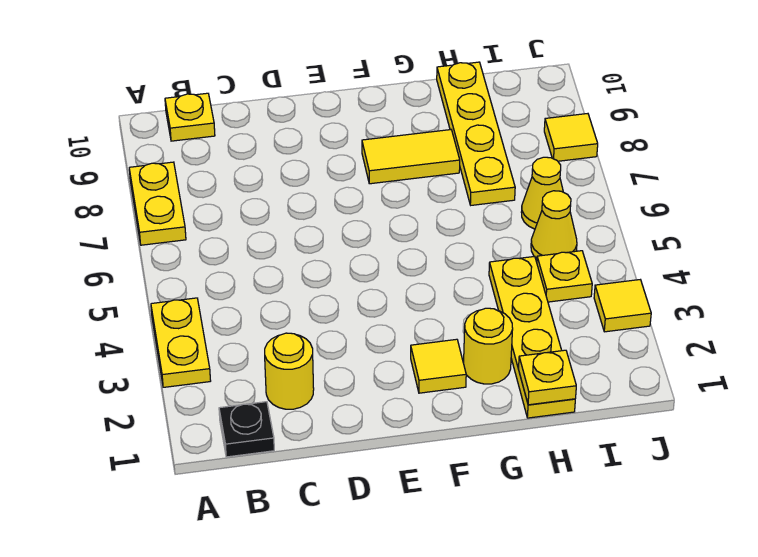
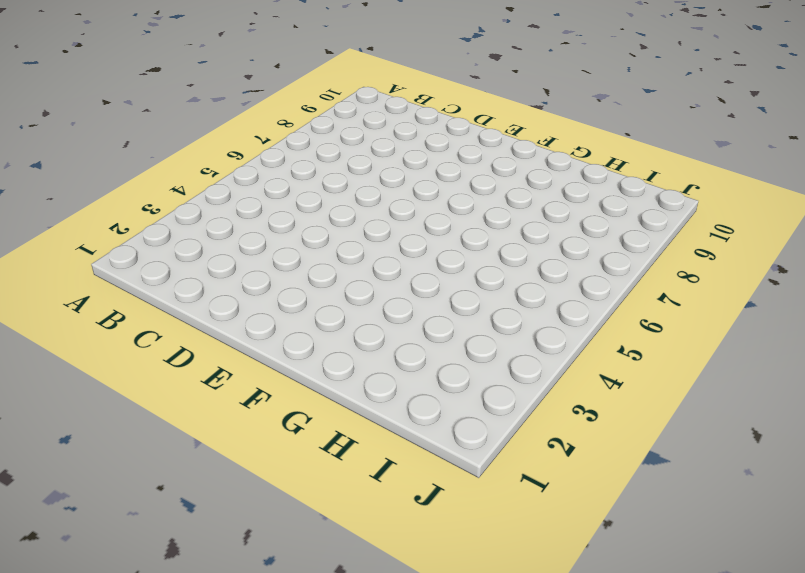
none -> yellow 1x2 plate [151,298,211,387]
none -> yellow 1x2 plate [129,162,186,245]
none -> black 1x1 plate [219,402,274,457]

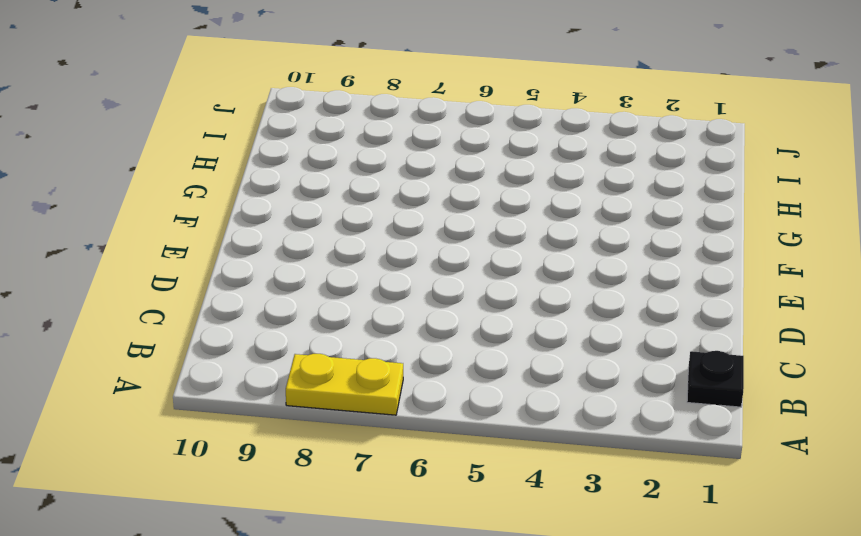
none -> yellow 1x2 plate [151,298,211,387]
none -> yellow 1x1 plate [165,93,215,141]
none -> yellow 1x1 round brick [265,333,314,409]

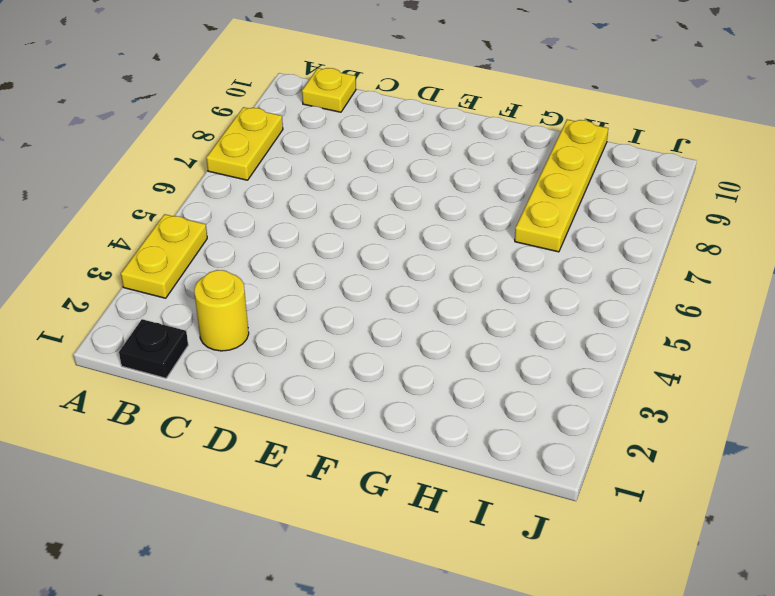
none -> yellow 1x1 tile [411,339,466,393]
none -> yellow 1x2 tile [362,130,460,184]
none -> yellow 1x1 round brick [464,308,513,384]

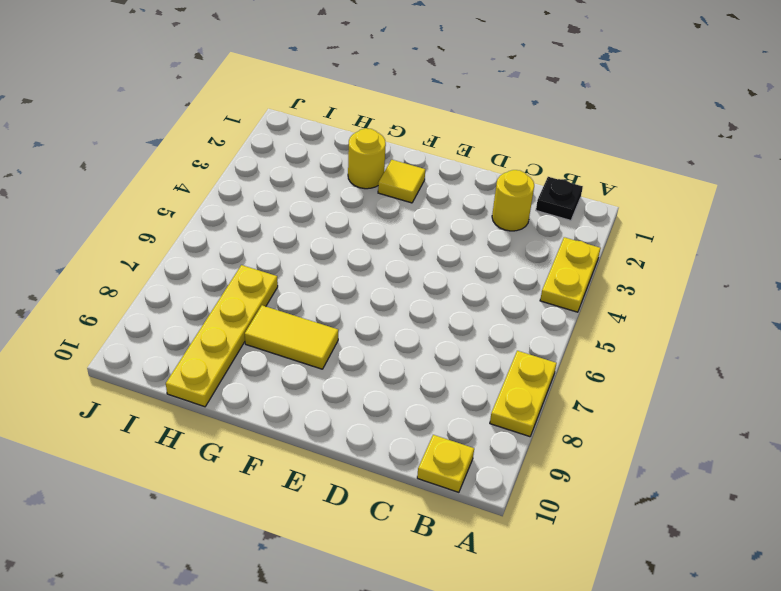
none -> yellow 1x4 plate [489,256,575,418]
none -> yellow 1x1 plate [537,251,592,302]
none -> yellow 1x1 cone [531,191,577,258]

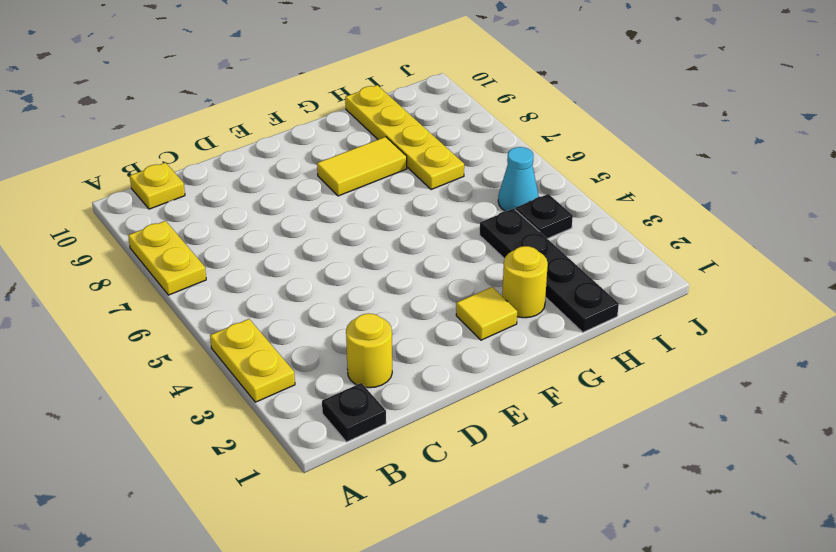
black 1x4 plate [480,208,619,332] -> yellow 1x4 plate [489,256,575,418]
black 1x1 plate [515,194,573,239] -> yellow 1x1 plate [537,251,592,302]
cyan 1x1 cone [498,147,539,211] -> yellow 1x1 cone [531,191,577,258]
none -> yellow 1x1 cone [521,157,563,229]
none -> yellow 1x1 tile [594,280,651,332]
none -> yellow 1x1 tile [544,114,598,161]

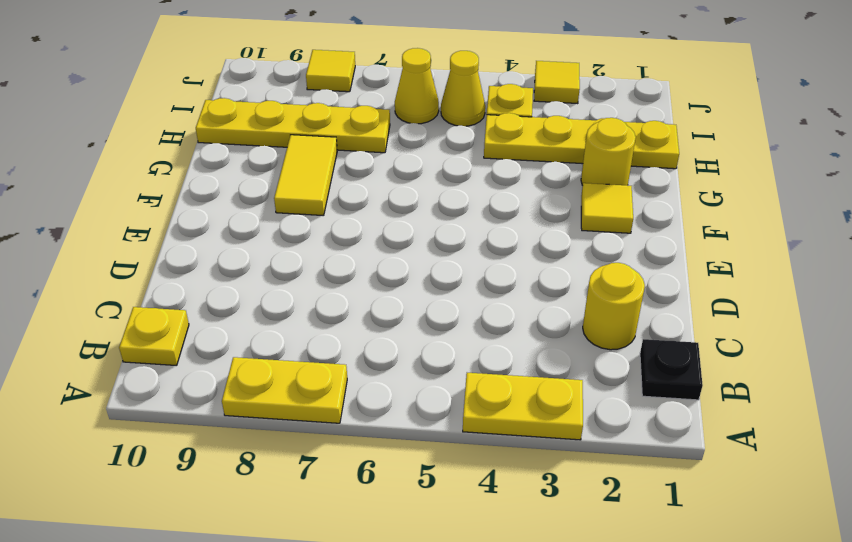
none -> yellow 1x1 plate [519,350,576,405]

